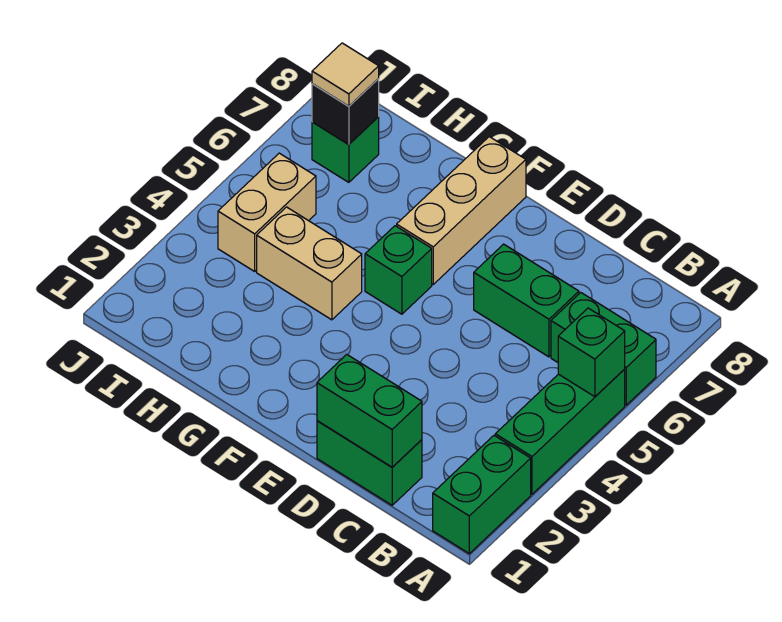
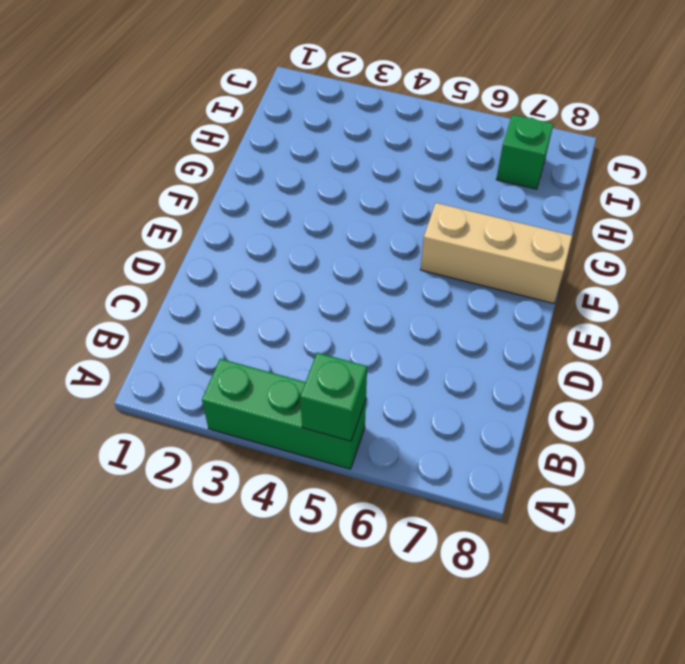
none -> green 1x2 brick [433,436,531,553]
none -> green 1x2 brick [551,293,656,405]
none -> green 1x2 brick [317,421,422,505]

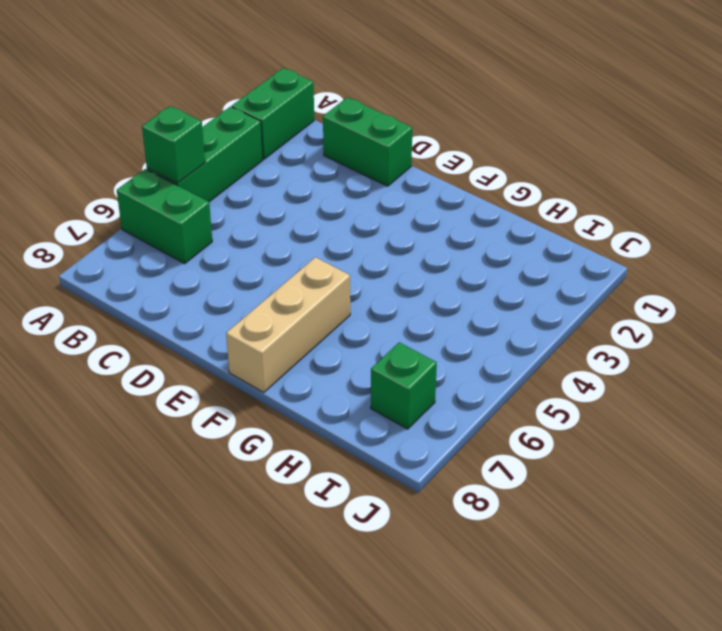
none -> green 1x2 brick [474,244,579,357]
none -> green 1x1 brick [365,226,432,314]
none -> tan 1x2 brick [257,207,362,320]

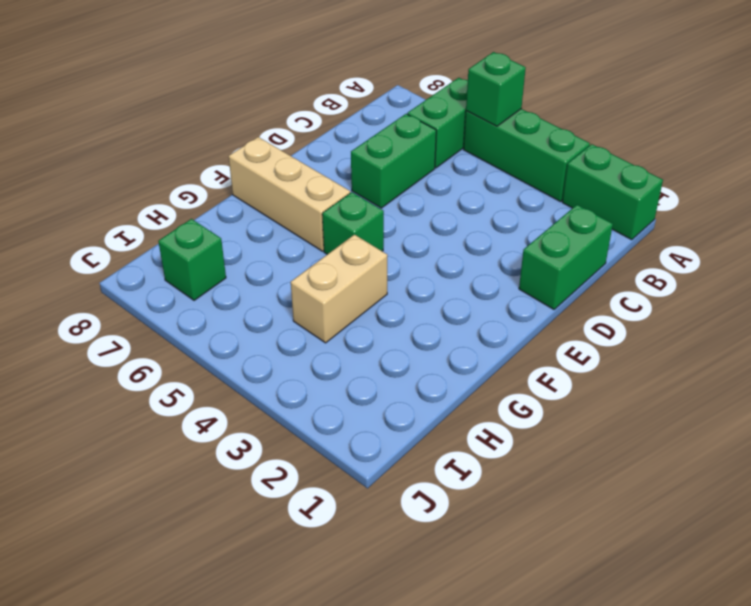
none -> tan 1x2 brick [218,153,316,271]
none -> green 1x2 brick [317,355,422,467]
none -> black 1x1 brick [312,79,379,144]

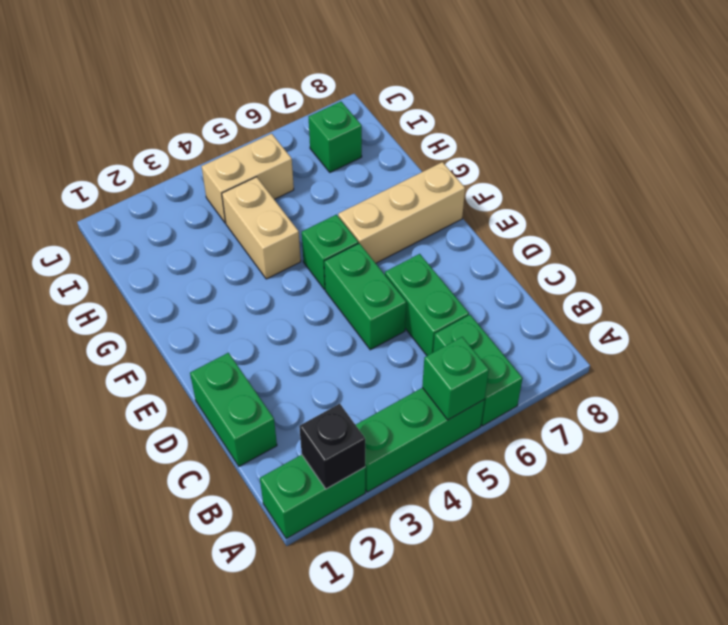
black 1x1 brick [299,404,365,489] -> black 1x1 brick moved to [312,79,379,144]
green 1x2 brick [324,243,406,350] -> green 1x2 brick moved to [317,355,422,467]
none -> tan 1x1 tile [312,43,379,106]

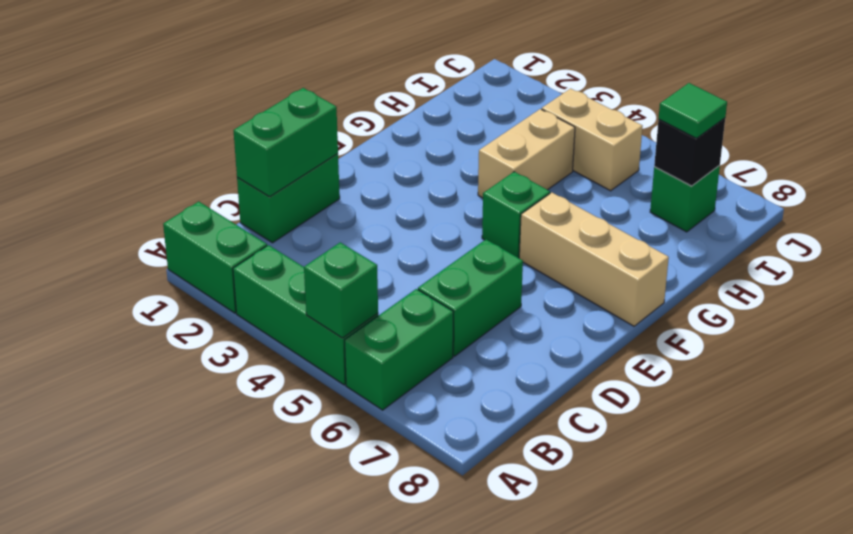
green 1x1 tile [659,83,727,138] -> tan 1x1 tile [312,43,379,106]

